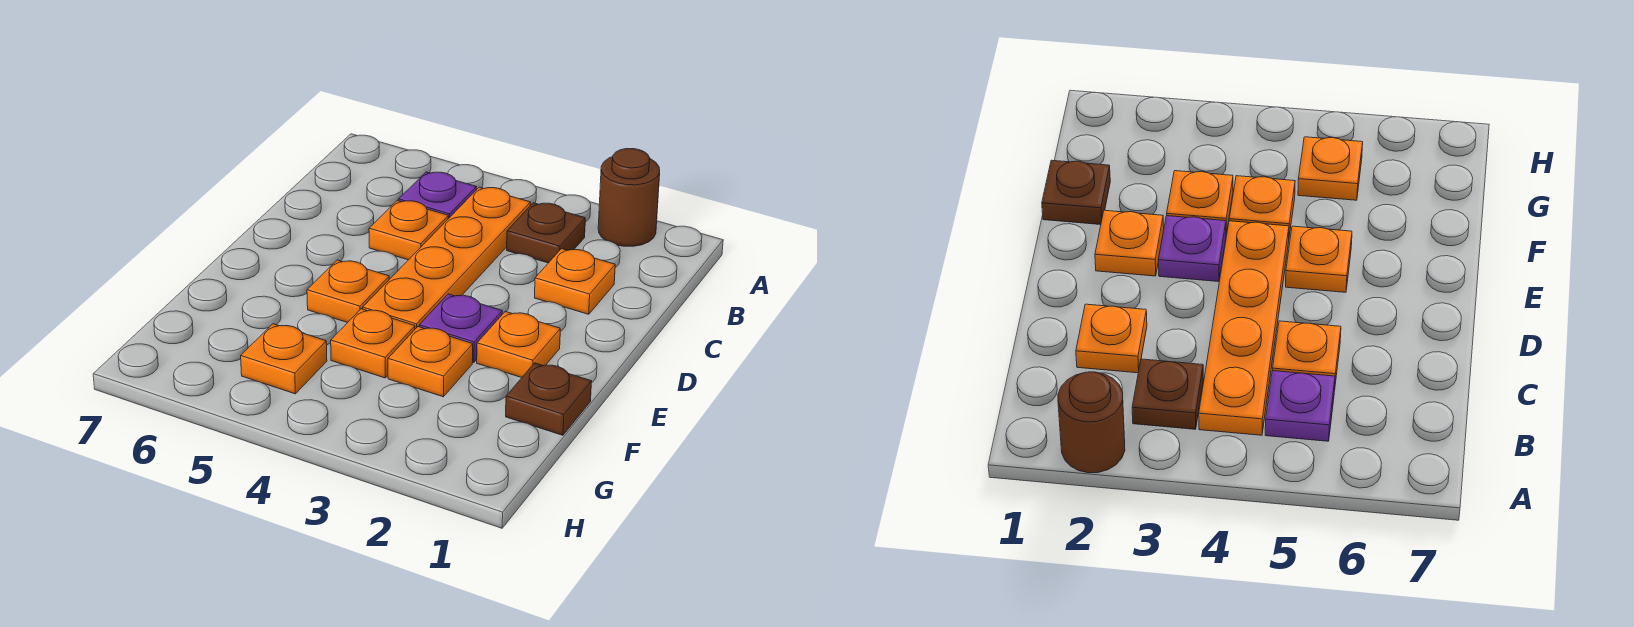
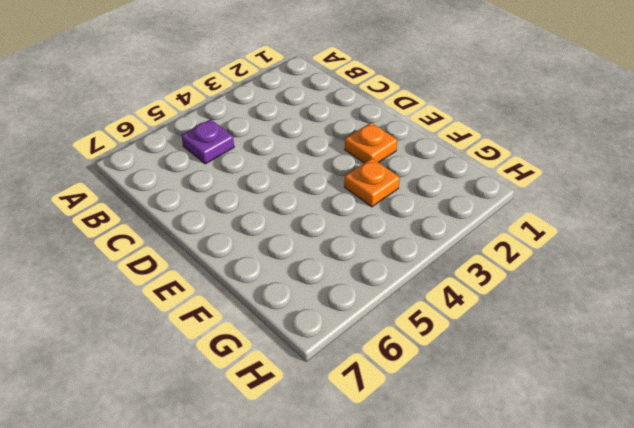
none -> brown 1x1 round brick [598,149,660,246]
none -> brown 1x1 plate [507,203,585,263]
none -> orange 1x4 plate [363,187,531,329]

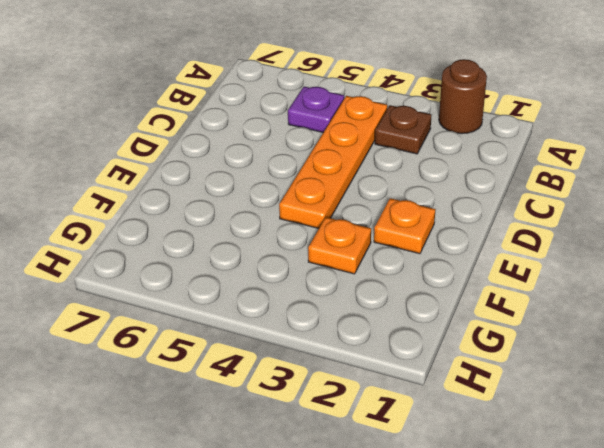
none -> orange 1x1 plate [534,249,615,314]
none -> orange 1x1 plate [369,200,448,260]
none -> purple 1x1 plate [419,294,502,362]

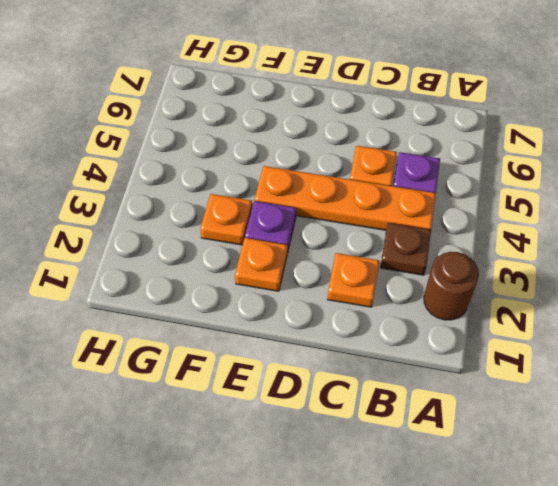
none -> orange 1x1 plate [307,260,389,323]
none -> brown 1x1 plate [506,363,592,435]
none -> orange 1x1 plate [331,309,415,378]

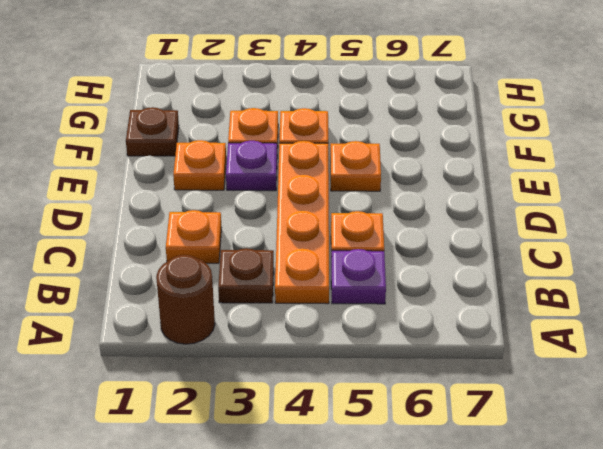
none -> orange 1x1 plate [241,324,327,394]

